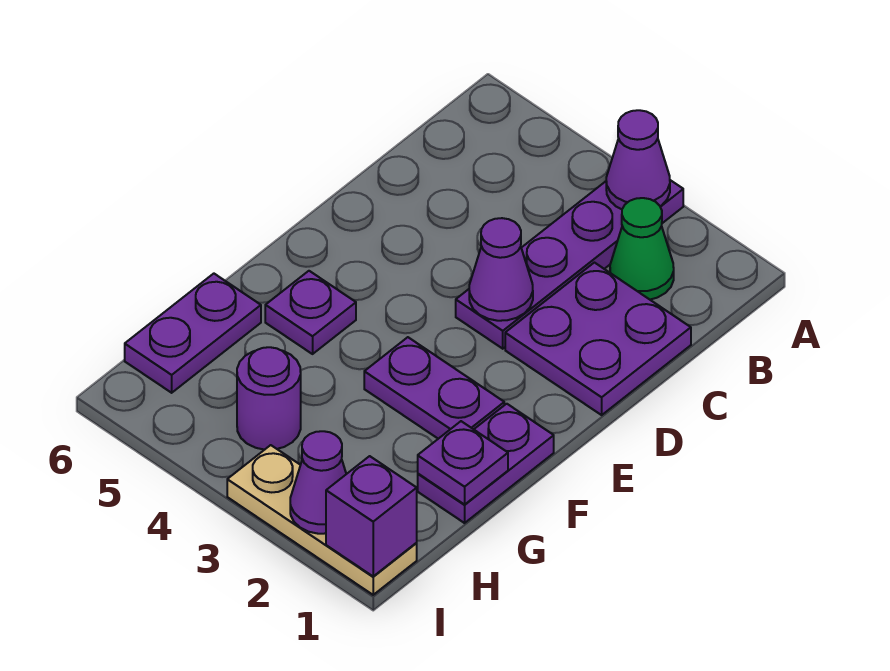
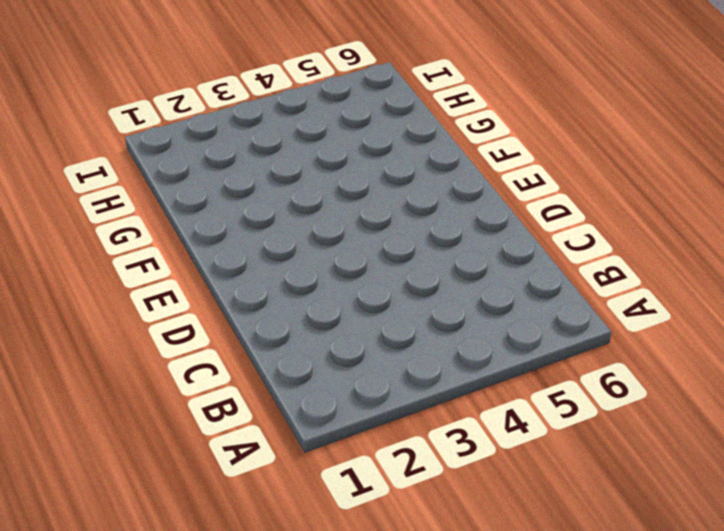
none -> purple 1x4 plate [456,180,683,349]
none -> green 1x1 cone [610,198,674,300]
none -> purple 2x2 plate [505,263,691,415]

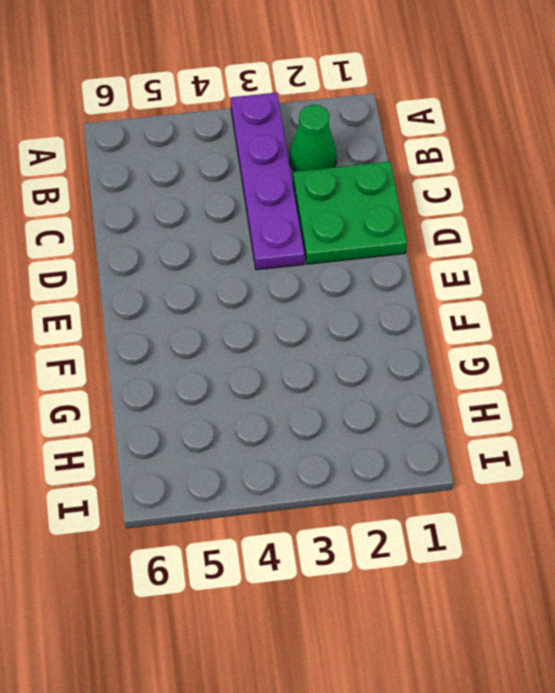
green 2x2 plate [293,161,407,264] -> purple 2x2 plate [505,263,691,415]
none -> purple 1x2 plate [418,404,554,523]
none -> purple 1x2 plate [364,337,504,439]
none -> purple 1x1 plate [265,271,356,354]

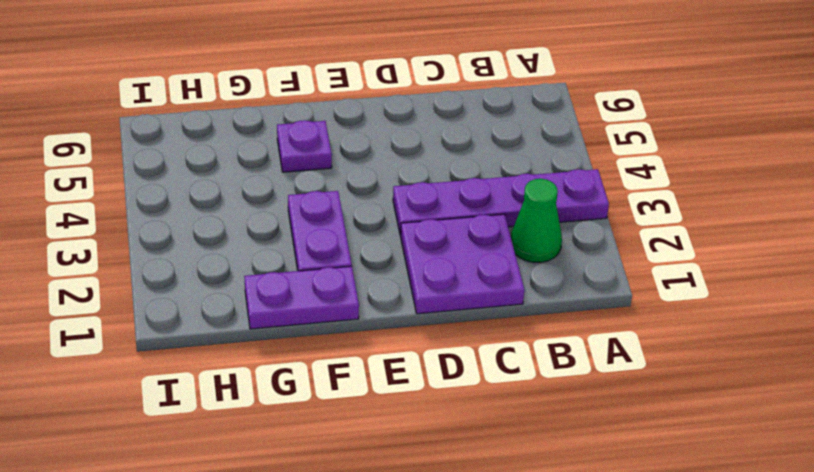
none -> purple 1x2 plate [125,274,261,393]
none -> purple 1x1 round brick [237,347,301,450]
none -> tan 1x3 plate [227,445,417,595]

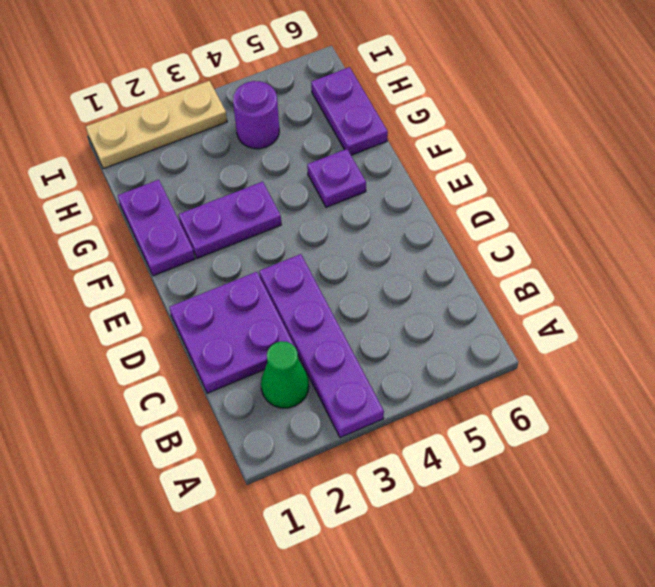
none -> purple 1x1 cone [606,110,670,209]
none -> purple 1x1 cone [469,218,533,321]
none -> purple 1x1 plate [418,421,508,504]

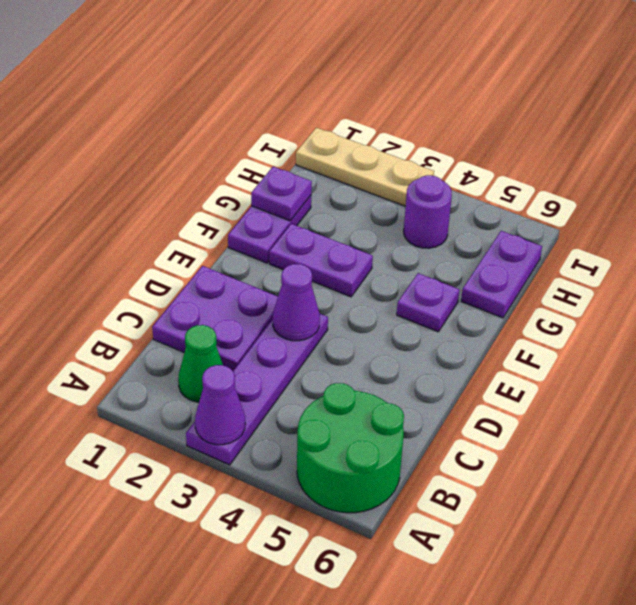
green 2x2 round brick [297,383,404,513] -> none
none -> purple 1x1 brick [326,456,417,576]
none -> purple 1x1 cone [290,431,346,534]

